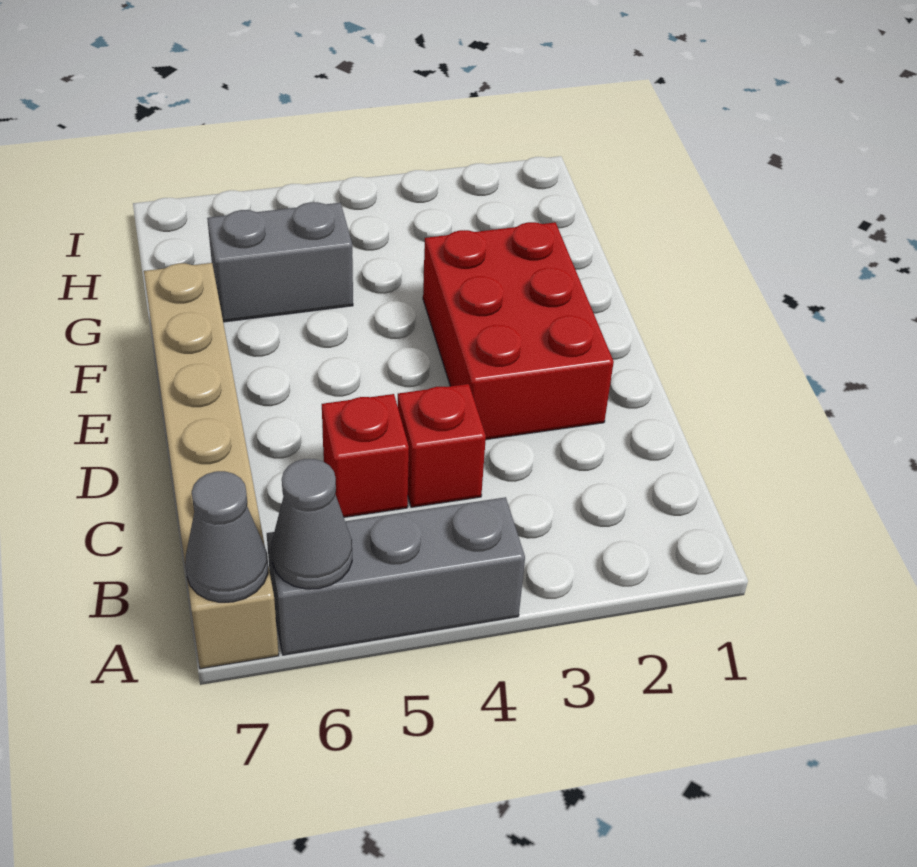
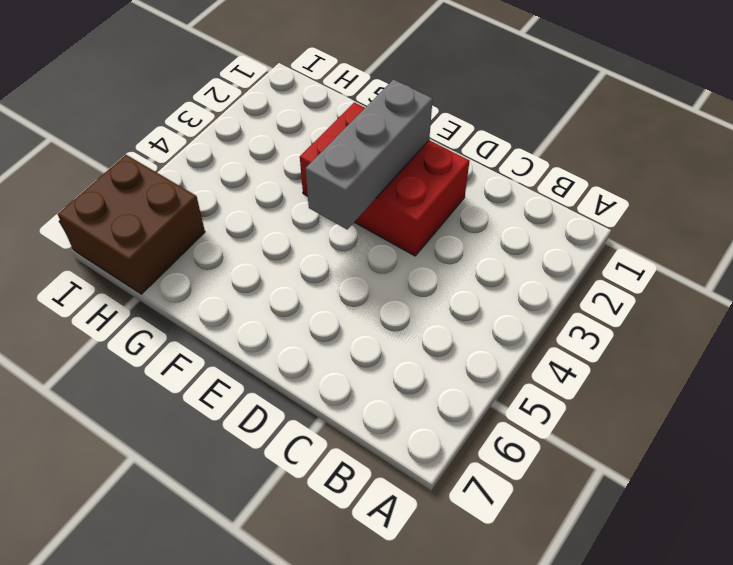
grey 1x3 brick [306,80,433,229] -> grey 1x3 brick moved to [267,497,525,655]
brown 2x2 brick [58,155,205,294] -> none
none -> tan 1x6 brick [144,263,279,669]
none -> red 1x1 brick [398,384,486,507]

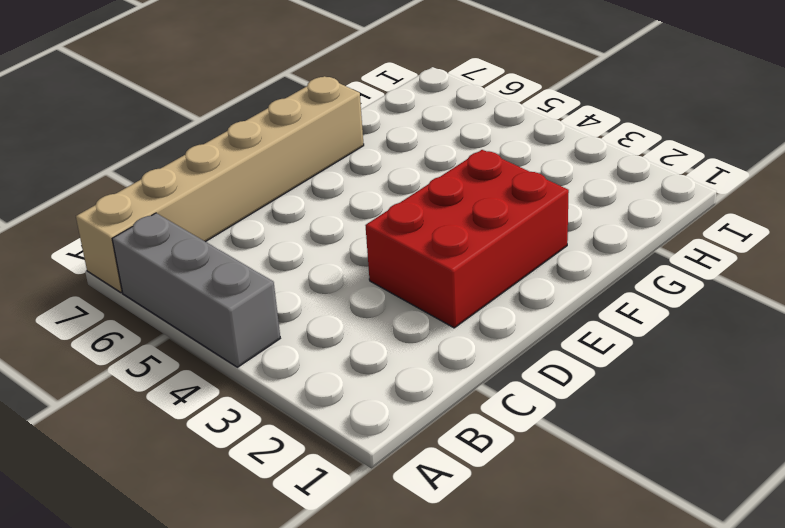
none -> red 1x1 brick [398,384,486,507]
none -> red 1x1 brick [322,394,409,517]

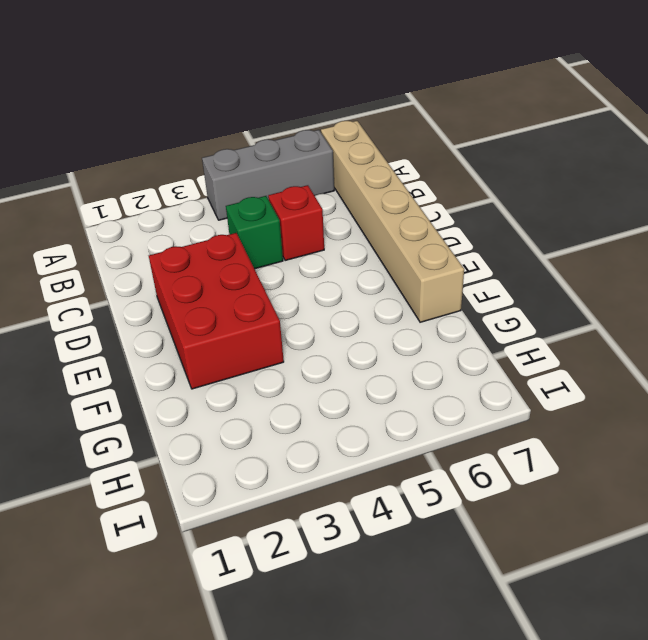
green 1x1 brick [226,196,283,269] -> red 1x1 brick [398,384,486,507]
none -> grey 1x2 brick [207,202,353,322]
none -> grey 1x1 cone [271,459,352,589]

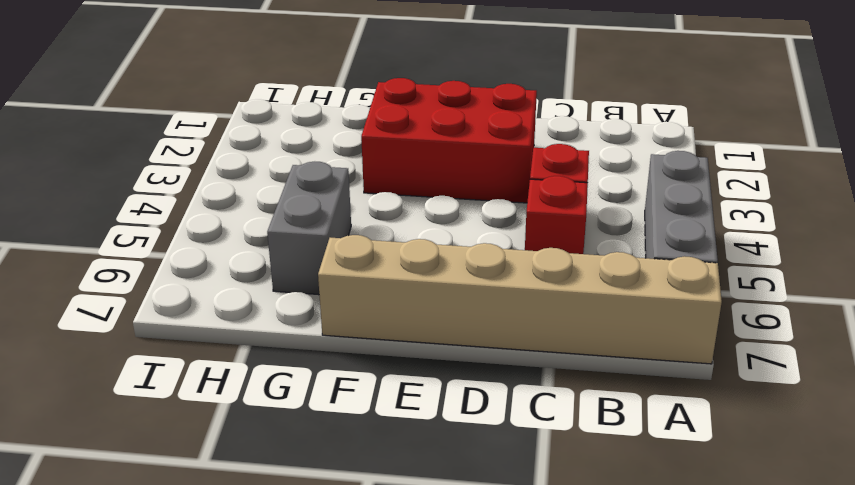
none -> grey 1x1 cone [271,459,352,589]
none -> grey 1x1 cone [185,471,268,602]

